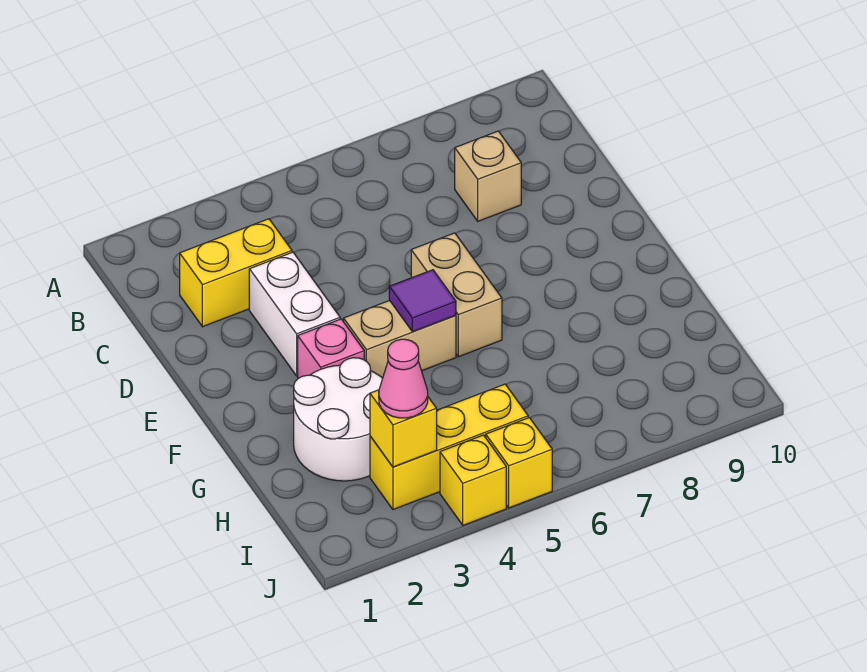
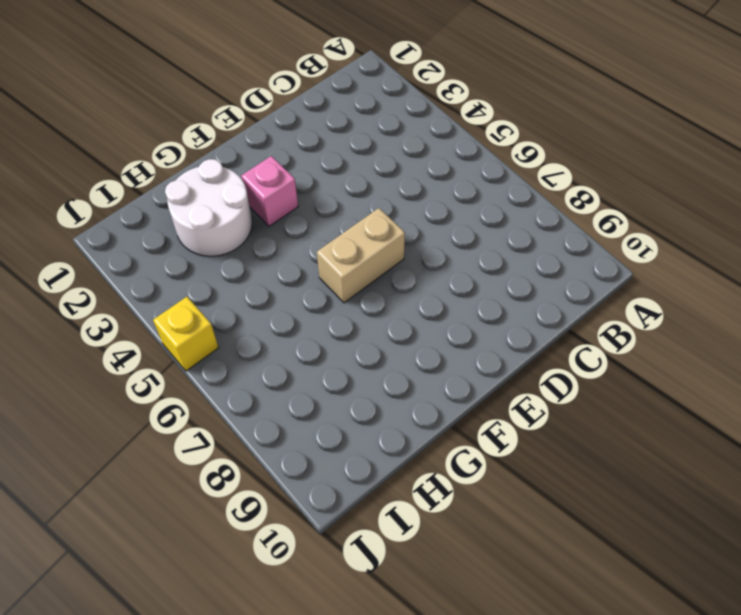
none -> yellow 1x2 brick [180,219,292,327]
none -> tan 1x1 brick [455,131,521,221]
none -> white 1x2 brick [249,252,340,376]

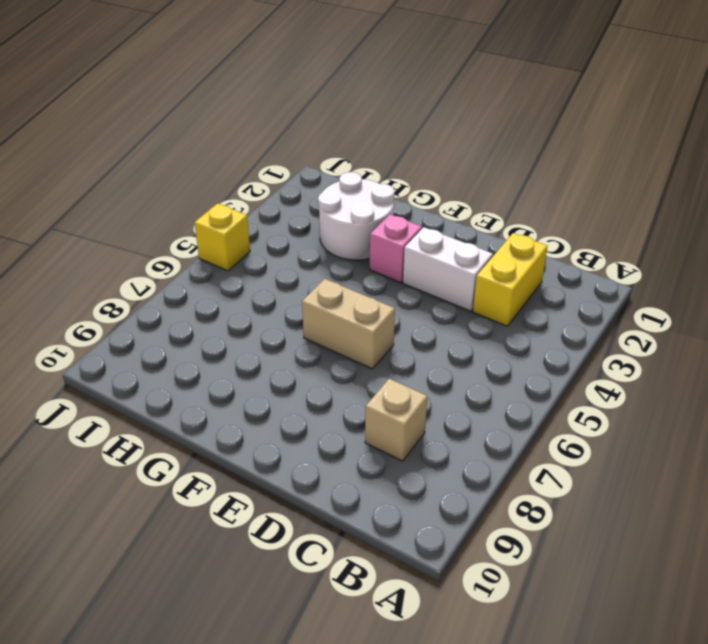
none -> tan 1x2 brick [344,300,456,378]
none -> yellow 1x3 brick [370,384,528,510]
none -> yellow 1x1 brick [440,435,506,525]

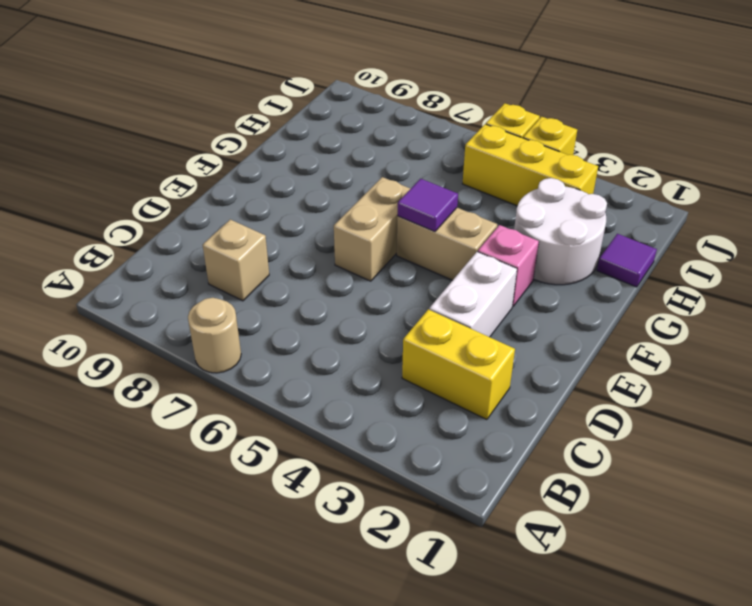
tan 1x1 round brick [188,298,241,373] -> none
purple 1x1 tile [597,234,657,287] -> none
none -> yellow 1x1 brick [370,390,437,467]
none -> pink 1x1 cone [379,339,428,418]

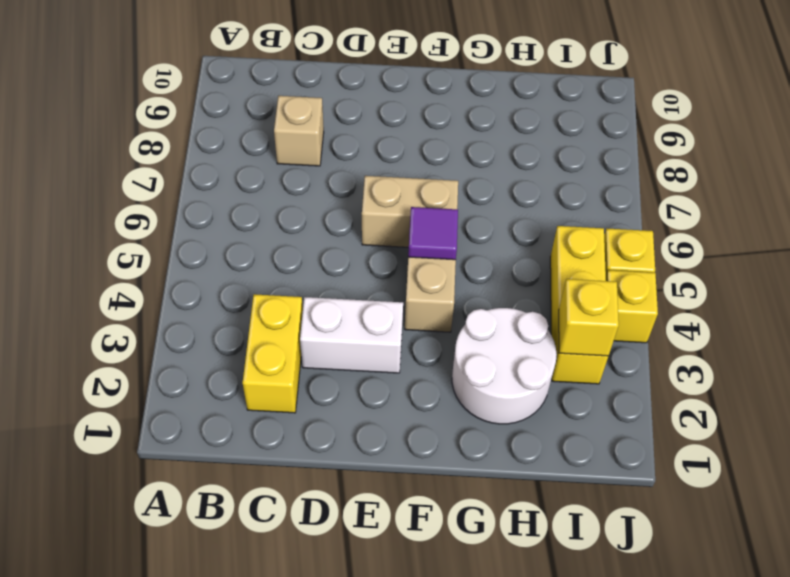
none -> pink 1x1 brick [298,319,364,378]
none -> pink 1x1 cone [379,339,428,418]

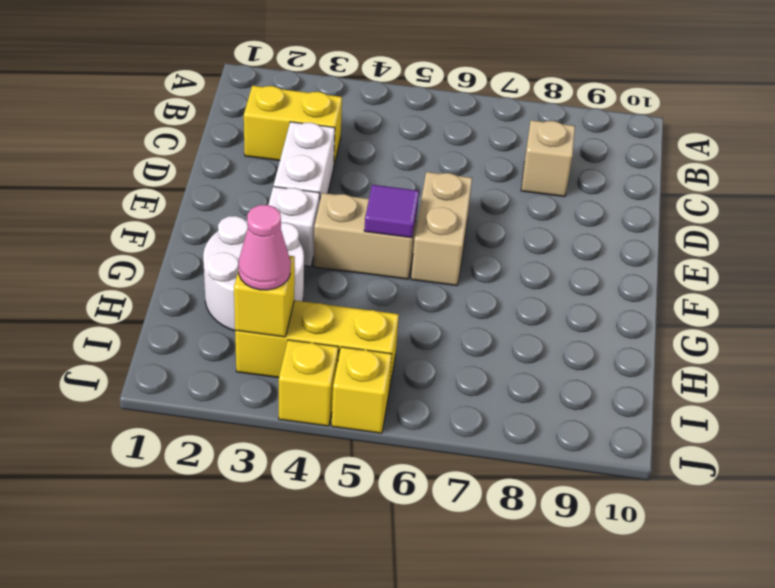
white 1x1 brick [268,187,320,267] -> pink 1x1 brick [298,319,364,378]

